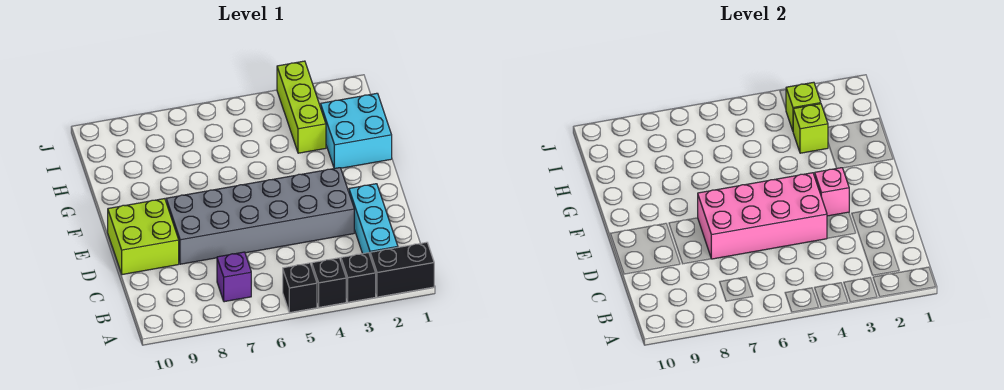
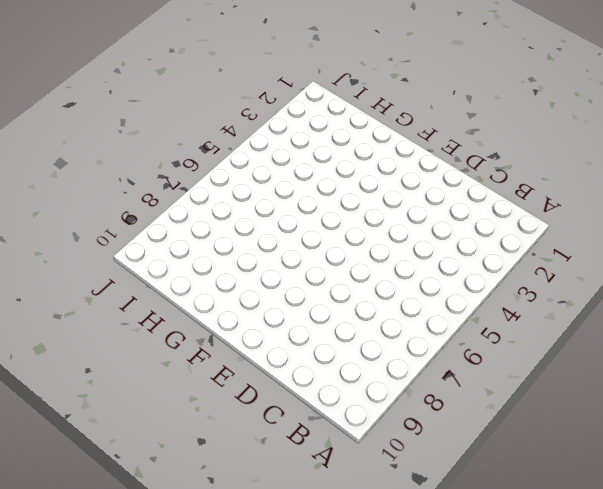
none -> black 1x2 brick [370,242,434,297]
none -> black 1x1 brick [341,253,376,302]
none -> black 1x1 brick [312,258,346,307]

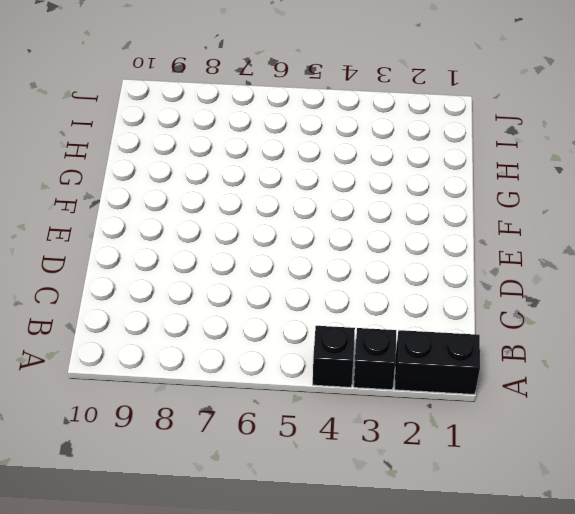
none -> black 1x1 brick [283,263,317,313]
none -> cyan 1x3 brick [349,184,398,254]
none -> purple 1x1 brick [217,252,251,302]

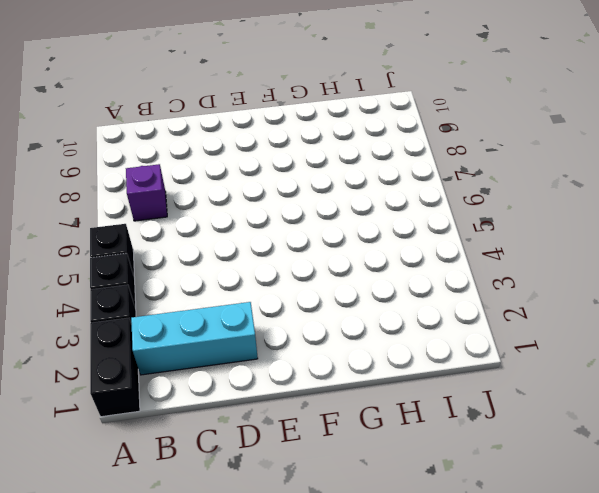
none -> grey 2x6 brick [166,168,354,264]
none -> lime 2x2 brick [108,199,179,275]
none -> cyan 2x2 brick [321,93,392,168]

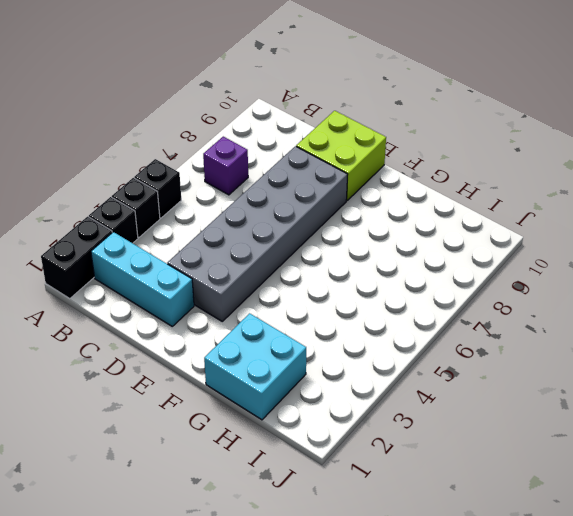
none -> lime 1x3 brick [277,61,326,153]
none -> pink 2x4 brick [698,173,827,259]
none -> pink 1x1 brick [815,168,849,216]

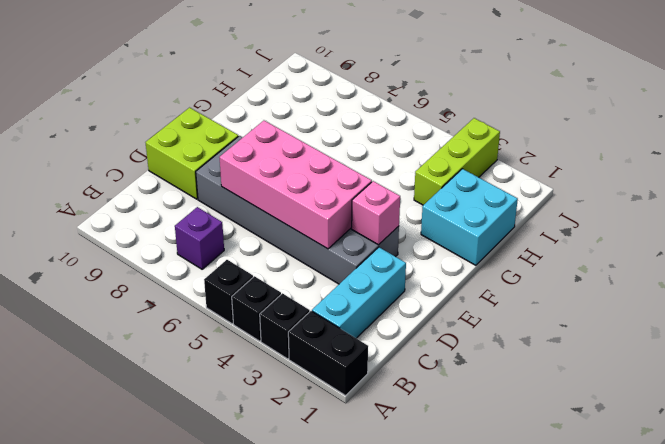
none -> lime 1x1 brick [793,104,828,153]
none -> lime 1x1 brick [786,82,821,131]

